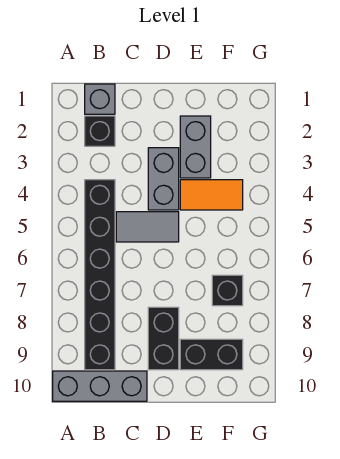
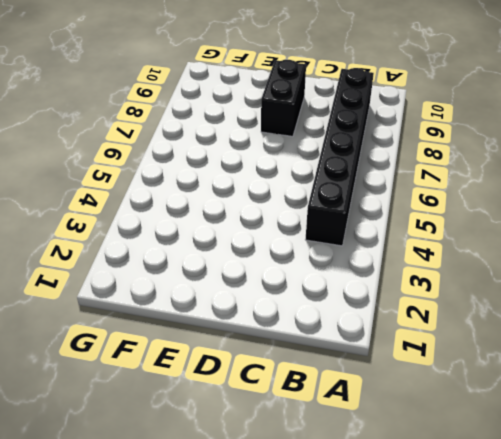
none -> grey 1x3 brick [53,371,147,401]
none -> grey 1x1 brick [85,84,115,114]

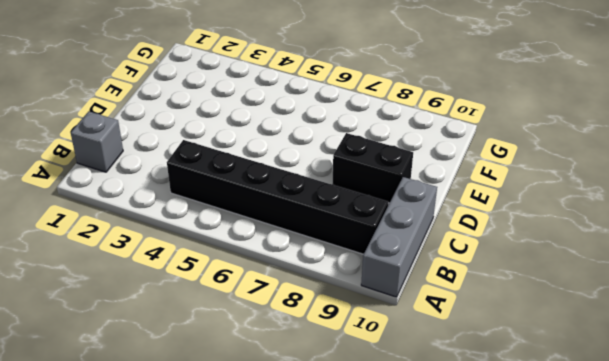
none -> black 1x1 brick [85,116,115,146]
none -> grey 1x2 tile [116,212,179,242]

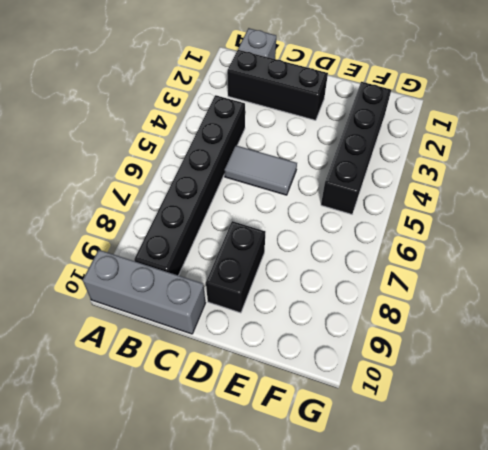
black 1x3 brick [227,50,328,120] -> black 1x1 brick [85,116,115,146]
black 1x4 brick [321,82,391,214] -> orange 1x2 tile [180,180,243,210]
none -> grey 1x2 brick [148,148,179,210]
none -> grey 1x2 brick [180,116,211,178]

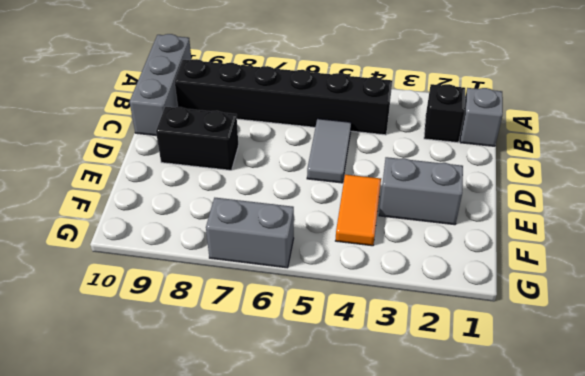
grey 1x2 brick [206,198,294,268] -> grey 1x2 brick moved to [148,148,179,210]
none -> black 1x2 brick [180,339,243,370]
none -> black 1x1 brick [212,275,243,306]

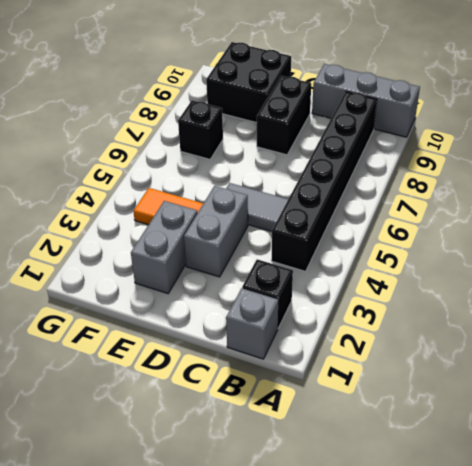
black 2x2 brick [206,42,291,123] -> black 1x2 brick [180,339,243,370]

